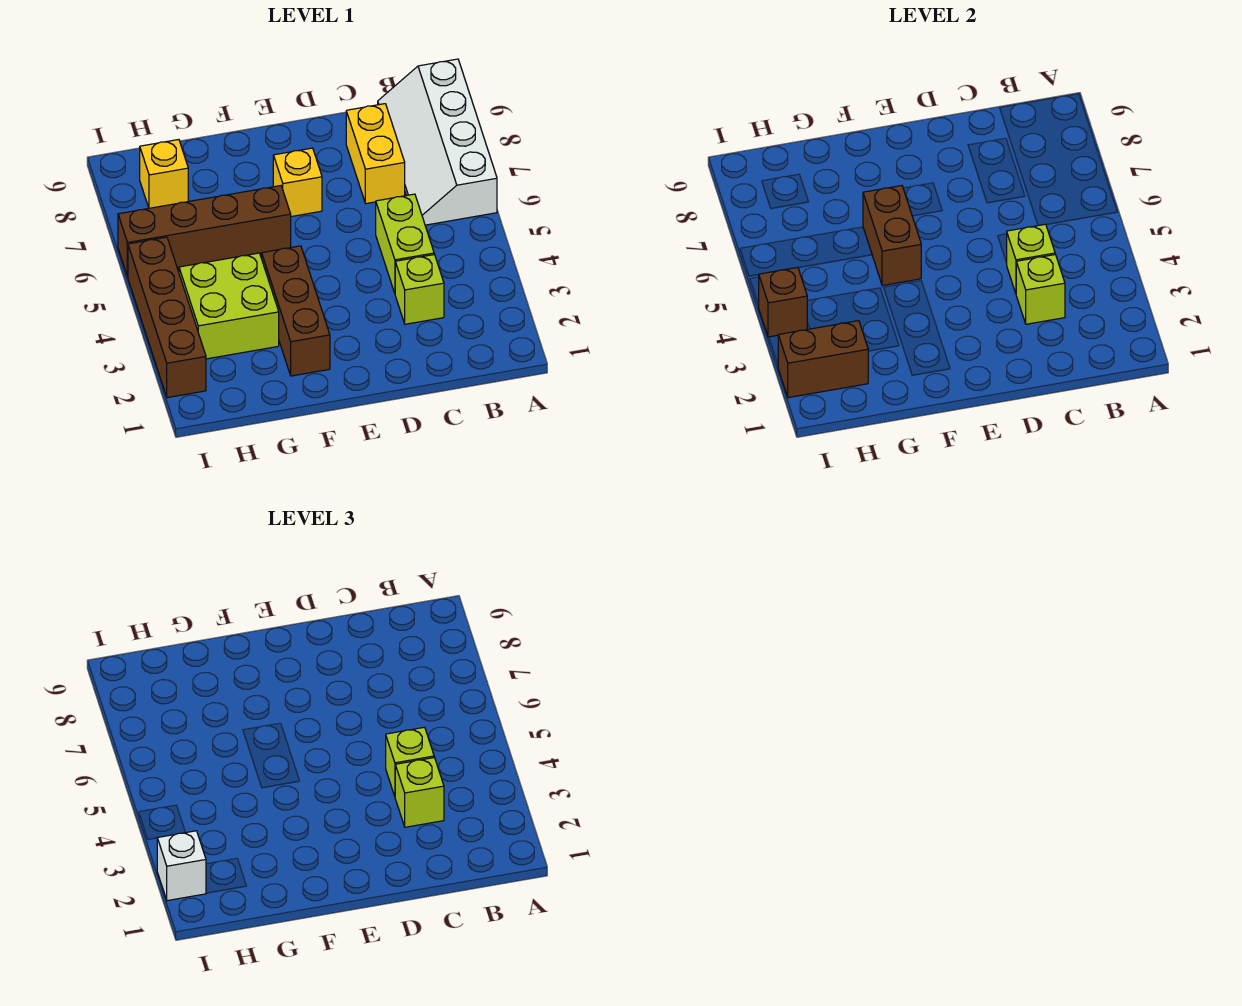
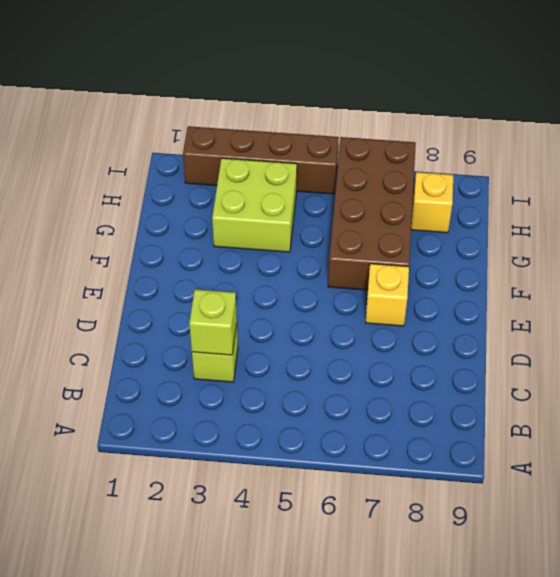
brown 2x4 brick [328,137,416,290] -> brown 1x4 brick [118,186,291,277]
none -> white 2x4 slope [378,59,497,225]
none -> lime 1x2 brick [376,194,434,293]
none -> yellow 1x2 brick [346,104,405,204]

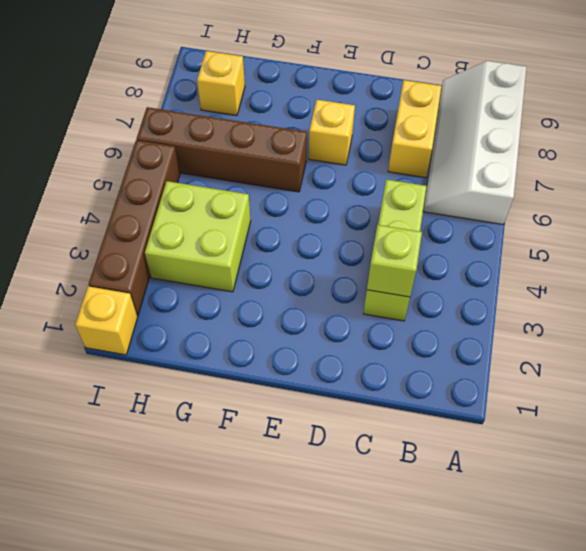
yellow 1x1 brick [75,286,138,355] -> none
none -> brown 1x3 brick [262,246,330,376]
none -> lime 1x1 brick [1007,224,1055,293]
none -> brown 1x2 brick [863,186,921,286]

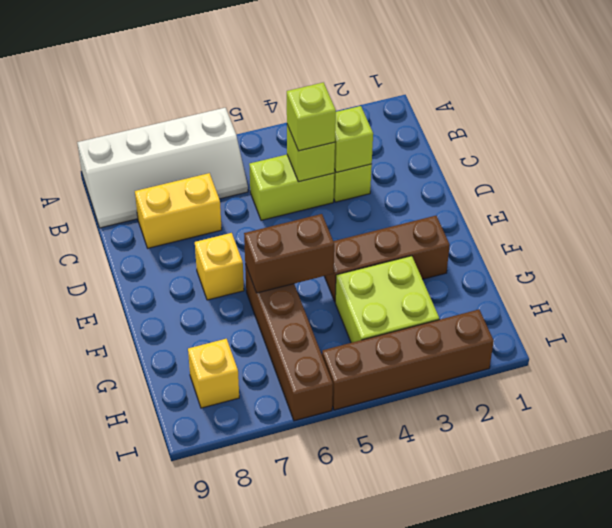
none -> brown 1x2 brick [778,321,868,398]
none -> brown 1x1 brick [759,267,807,337]
none -> lime 1x1 brick [395,758,444,827]

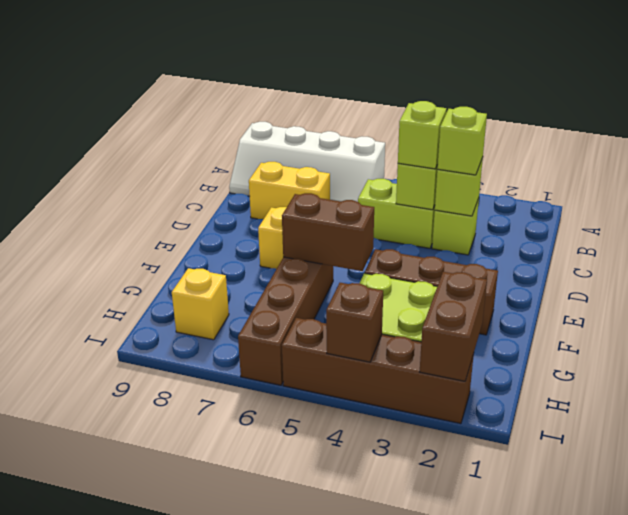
none -> white 1x1 brick [157,831,206,901]

